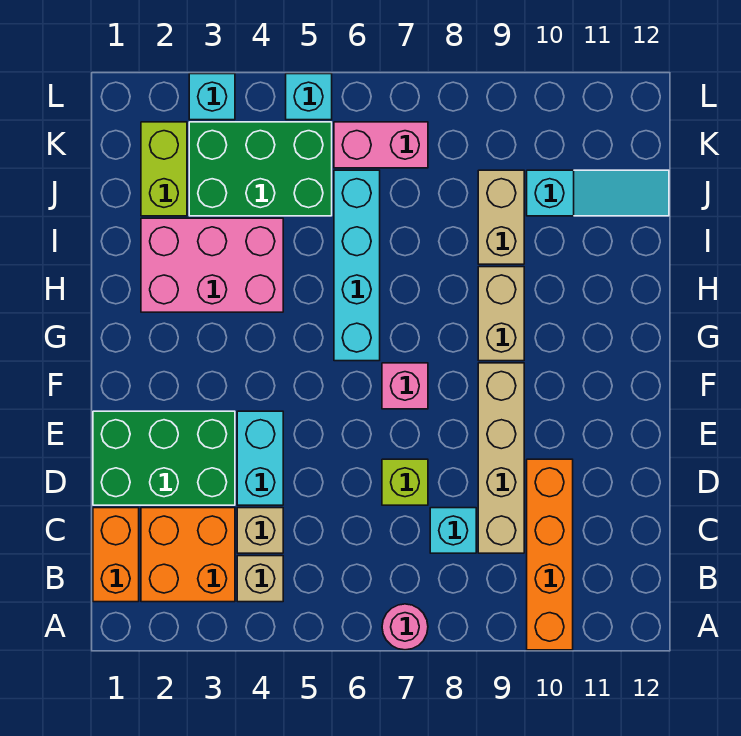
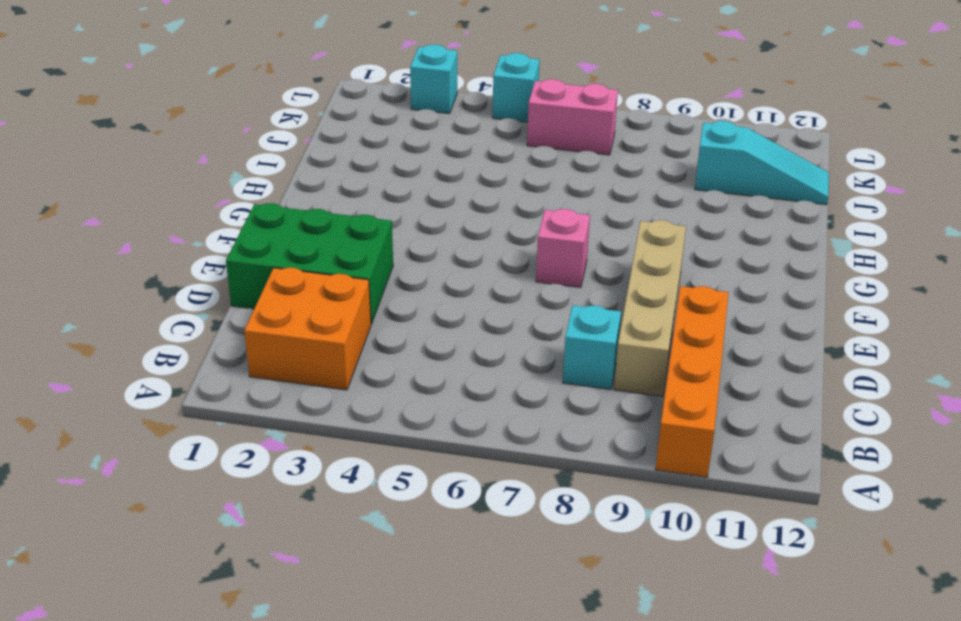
none -> pink 1x1 round brick [382,604,428,650]
none -> orange 1x2 brick [93,508,139,602]
none -> tan 1x1 brick [237,556,283,602]

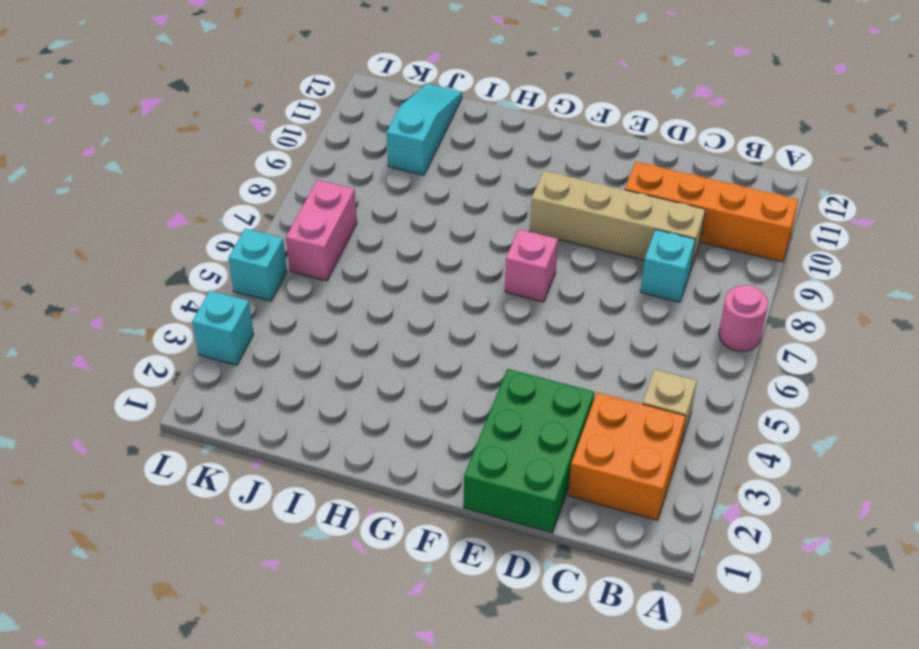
none -> orange 1x2 brick [93,508,139,602]
none -> tan 1x1 brick [237,508,283,553]
none -> cyan 1x2 brick [237,411,283,505]

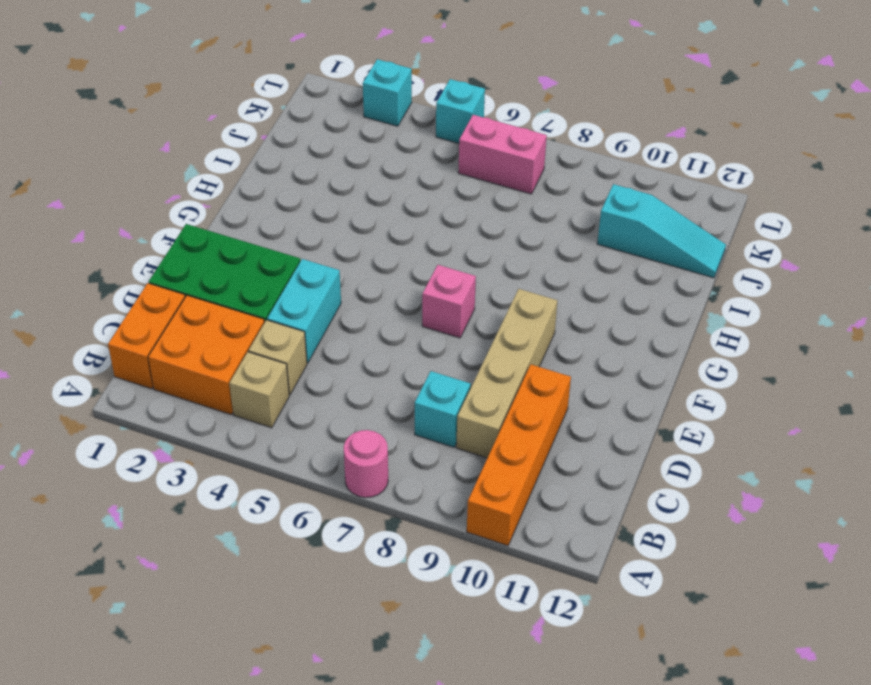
none -> lime 1x1 brick [382,459,428,505]
none -> cyan 1x4 brick [334,170,380,361]
none -> tan 1x2 brick [478,267,524,361]

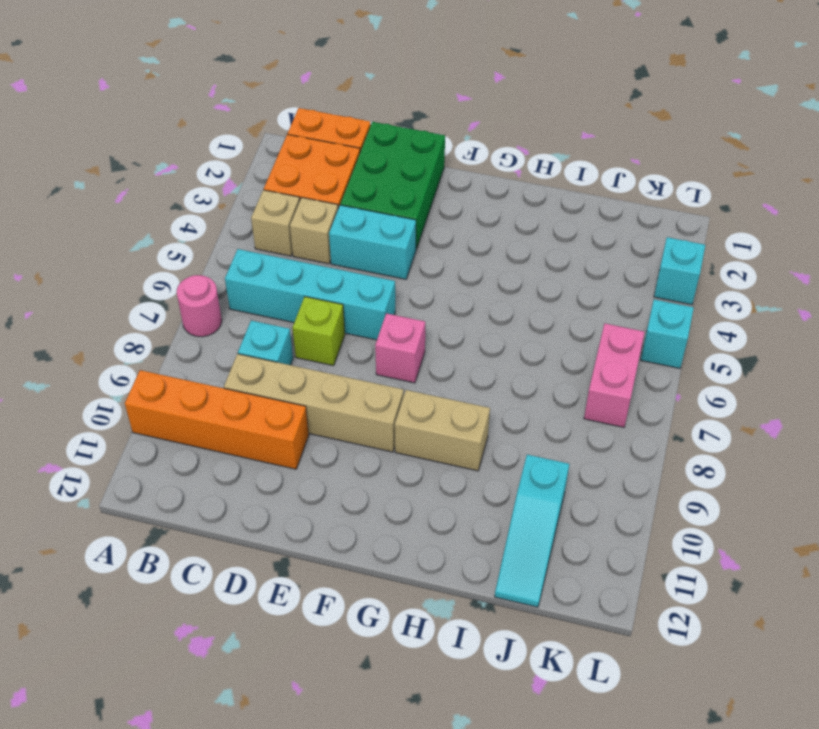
cyan 1x4 brick [225,249,395,340] -> cyan 1x4 brick moved to [334,170,380,361]
none -> pink 2x3 brick [141,218,283,312]
none -> tan 1x2 brick [478,170,524,264]
none -> lime 1x2 brick [141,122,187,216]

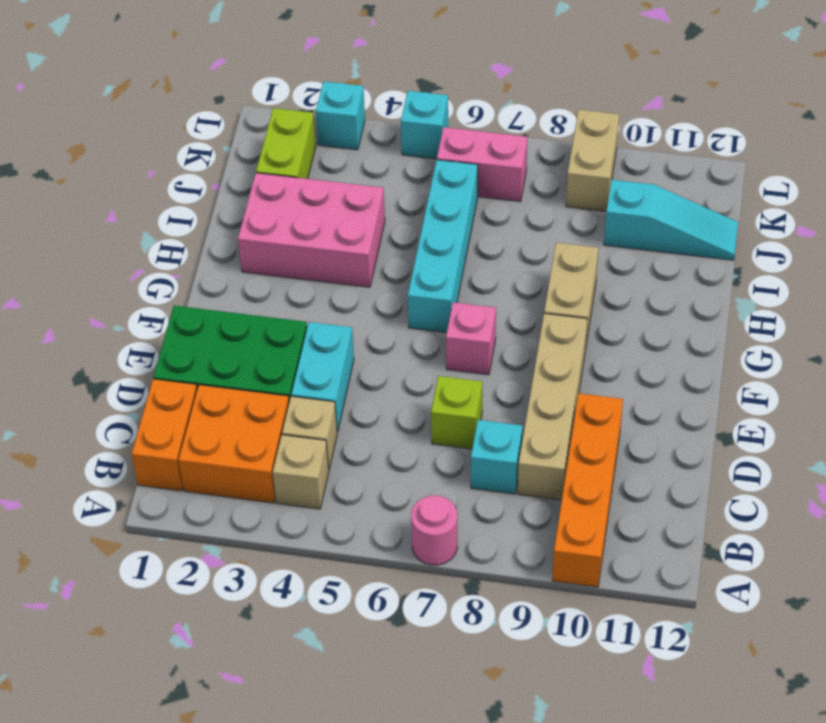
tan 1x2 brick [566,110,619,211] -> tan 1x2 brick moved to [478,170,524,264]
none -> green 2x3 brick [189,122,332,216]

